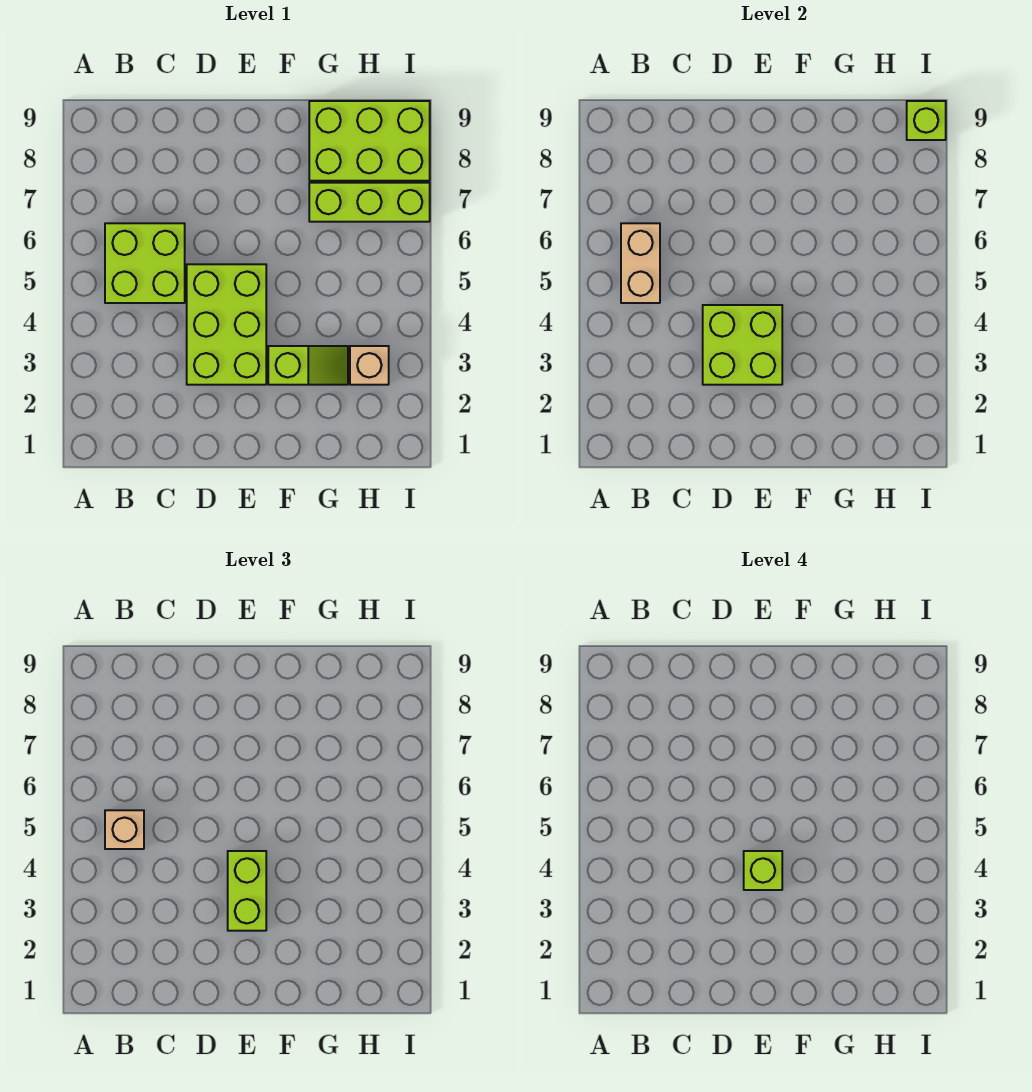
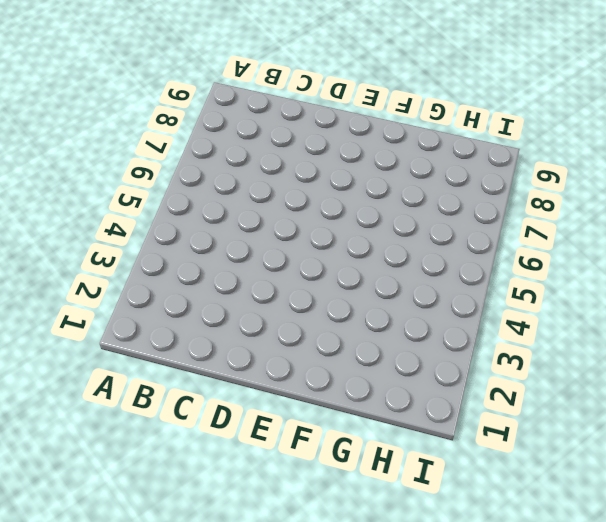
none -> lime 2x2 brick [105,223,185,303]
none -> lime 2x3 brick [187,264,266,385]
none -> lime 1x2 slope [268,346,348,385]

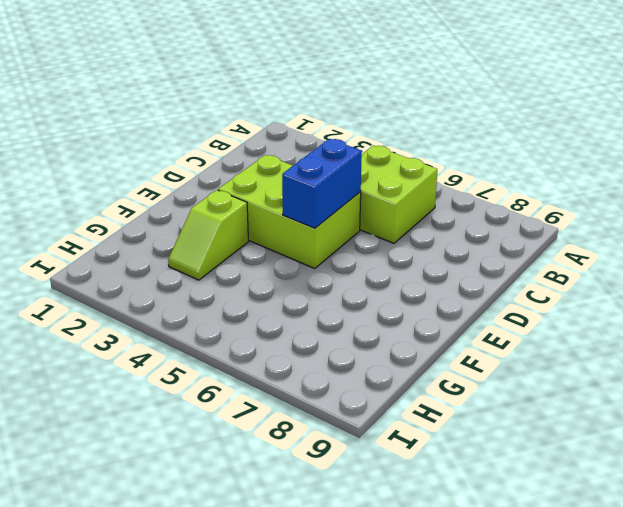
blue 1x2 brick [282,139,362,228] -> none
none -> lime 1x3 brick [309,183,430,222]
none -> lime 2x3 brick [309,101,430,181]
none -> tan 1x1 brick [350,346,389,385]

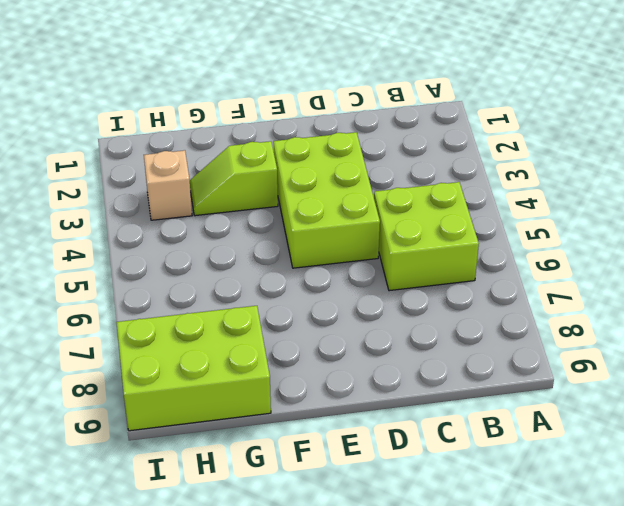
none -> lime 1x3 brick [309,183,430,222]
none -> tan 1x2 brick [621,223,660,303]
none -> lime 2x2 brick [703,305,782,385]

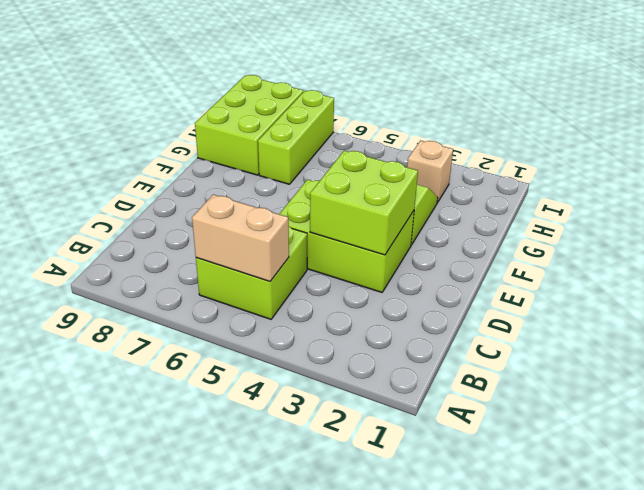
none -> lime 1x1 brick [907,101,946,140]
none -> tan 1x1 brick [105,810,144,849]
none -> lime 1x2 brick [228,851,266,931]

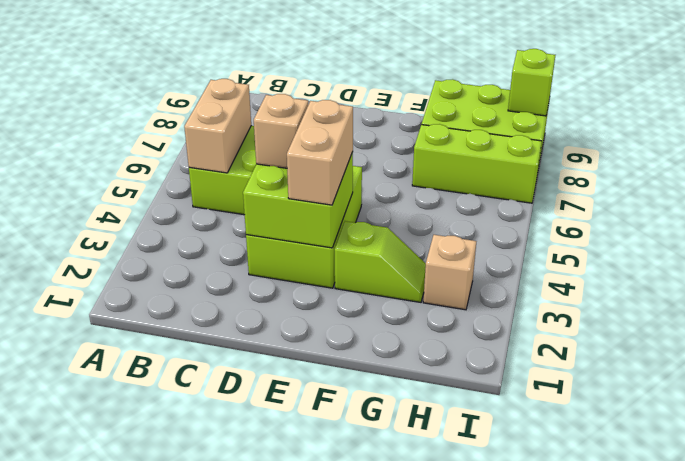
tan 1x1 brick [254,94,308,168] -> tan 1x1 brick moved to [105,810,144,849]
tan 1x2 brick [287,100,353,205] -> lime 1x2 brick [228,851,266,931]
none -> lime 1x1 brick [744,851,782,890]

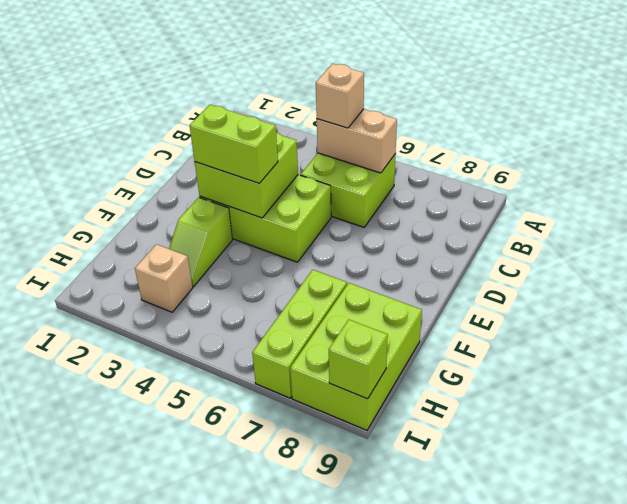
none -> lime 1x1 brick [744,851,782,890]

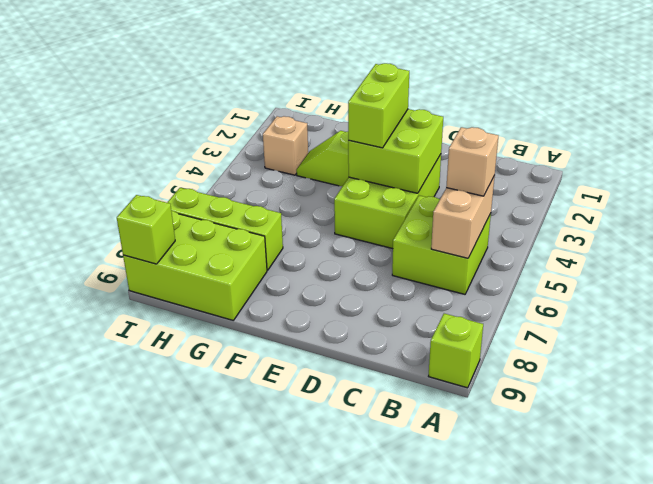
lime 1x1 brick [429,314,483,388] -> lime 1x1 brick moved to [744,851,782,890]

